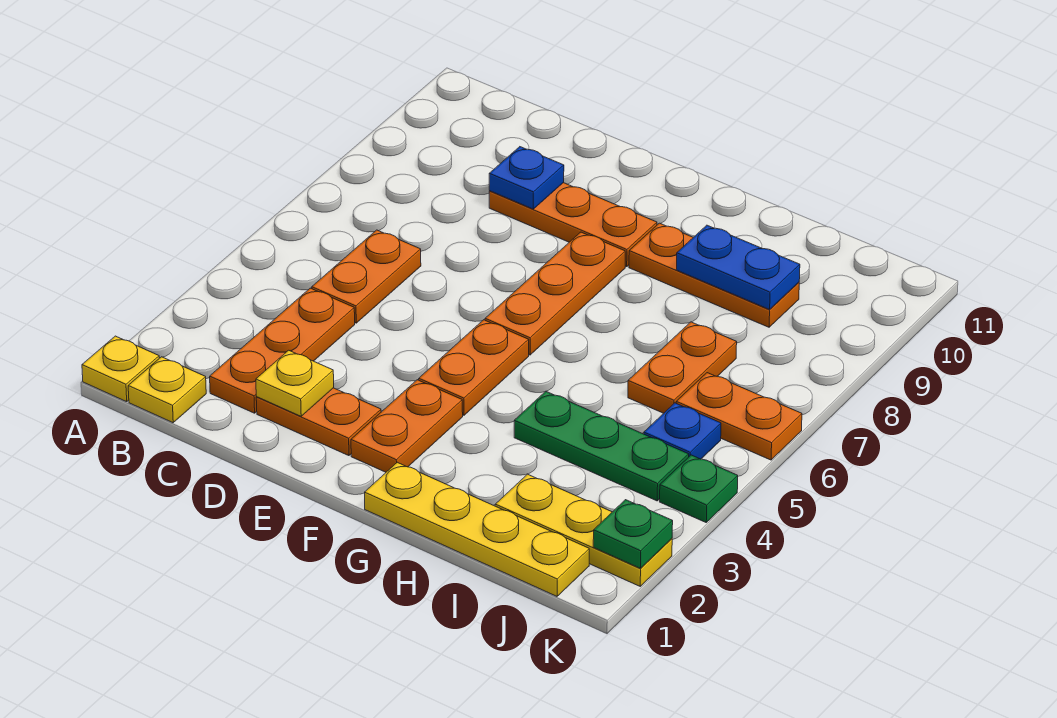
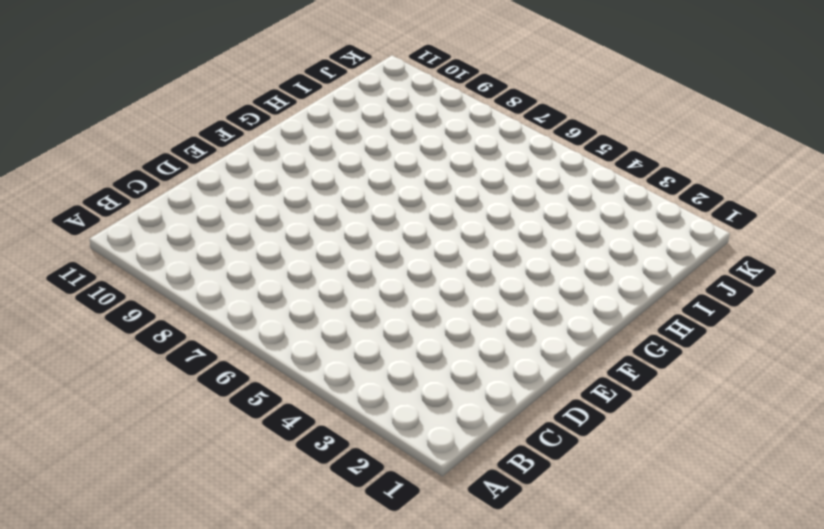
none -> yellow 1x1 plate [82,336,159,402]
none -> yellow 1x1 plate [128,357,206,423]
none -> orange 1x3 plate [210,288,355,413]

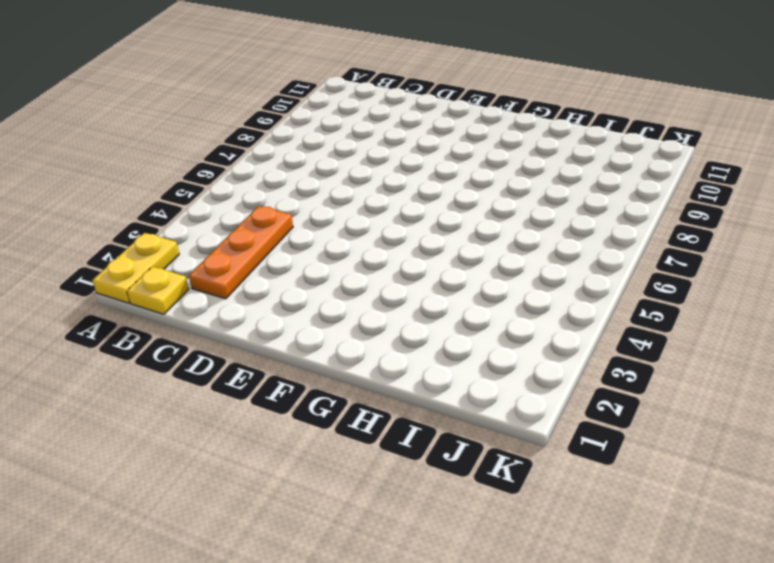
yellow 1x2 plate [92,233,179,303] -> yellow 1x1 plate [82,336,159,402]
none -> orange 1x2 plate [312,230,421,323]
none -> orange 1x2 plate [256,388,381,456]
none -> orange 1x3 plate [489,183,657,267]

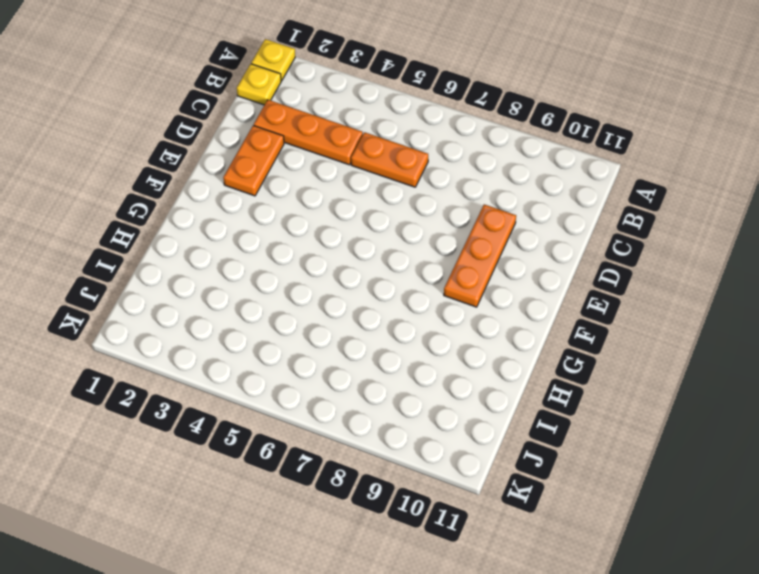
none -> orange 1x2 plate [351,380,463,472]
none -> orange 1x2 plate [419,320,529,415]
none -> orange 1x3 plate [485,232,625,355]

